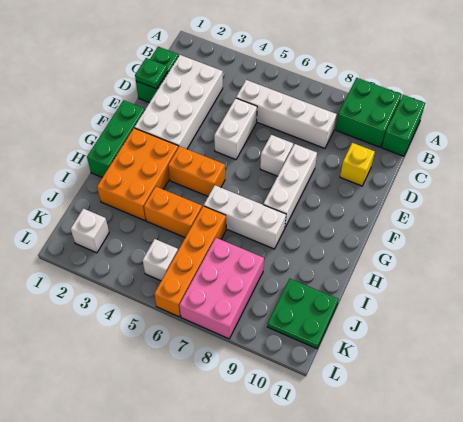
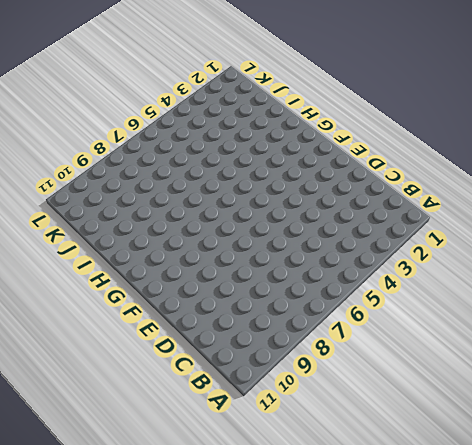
none -> green 2x2 brick [336,78,402,147]
none -> green 1x2 brick [382,95,425,156]
none -> green 1x2 brick [136,47,179,103]

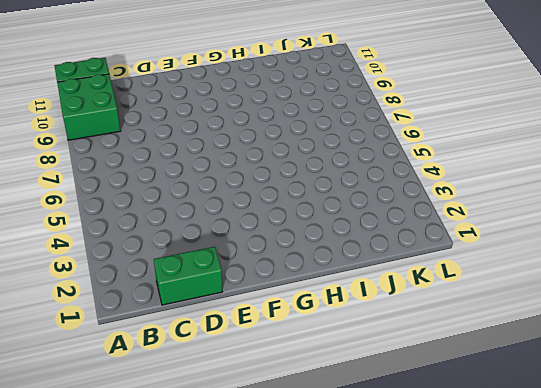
none -> white 2x4 brick [134,55,223,149]
none -> white 1x4 brick [236,80,337,148]
none -> white 1x2 brick [214,98,257,160]

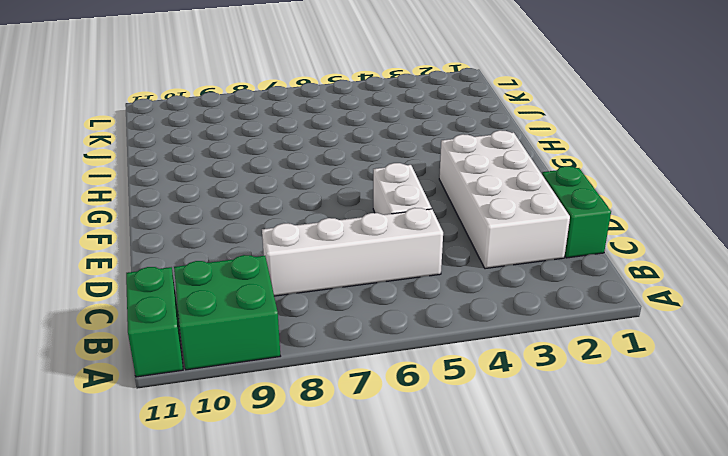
none -> yellow 1x1 brick [340,143,375,186]
none -> white 1x1 brick [260,135,293,176]
none -> white 1x3 brick [263,144,317,227]

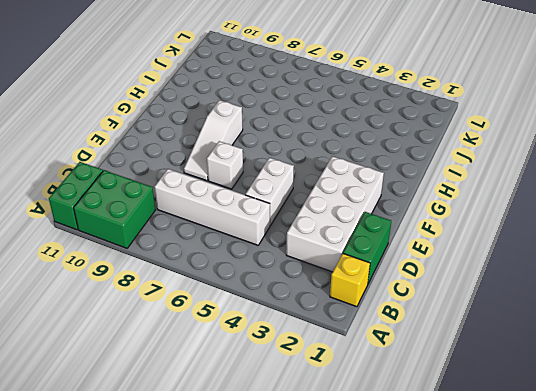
yellow 1x1 brick [330,254,370,307] -> yellow 1x1 brick moved to [340,143,375,186]
white 1x3 slope [184,100,243,181] -> white 1x3 brick [263,144,317,227]
none -> green 1x3 brick [87,100,145,178]
none -> orange 2x3 brick [97,128,178,221]
none -> orange 1x2 brick [168,146,225,196]

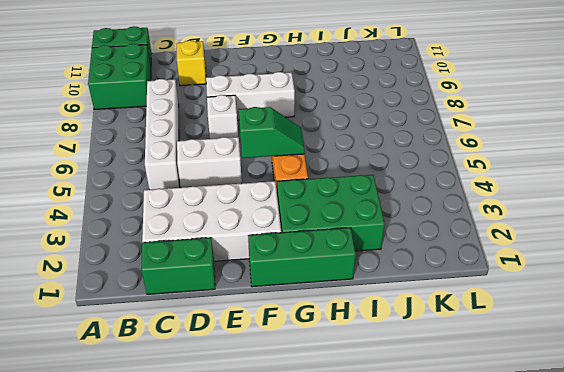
green 1x2 slope [239,107,305,158] -> none
green 2x3 brick [277,175,385,251] -> orange 2x3 brick [97,128,178,221]
none -> white 1x3 brick [204,185,286,249]
none -> orange 1x2 brick [144,187,202,237]
none -> orange 1x4 brick [154,206,226,317]

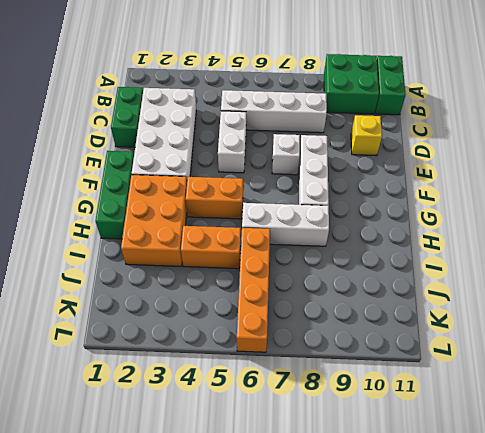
none -> pink 2x3 brick [179,238,264,339]
none -> green 2x2 plate [267,279,339,349]
none -> white 1x1 brick [71,209,109,253]

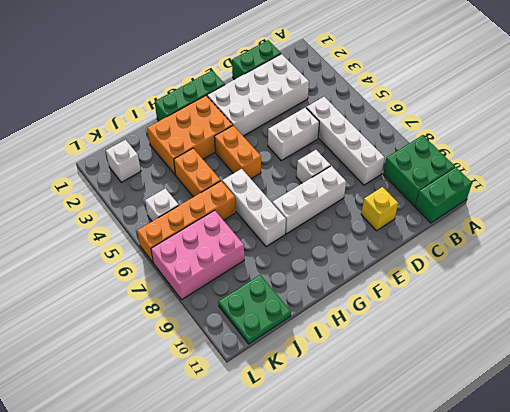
none -> green 1x1 plate [135,58,167,89]

